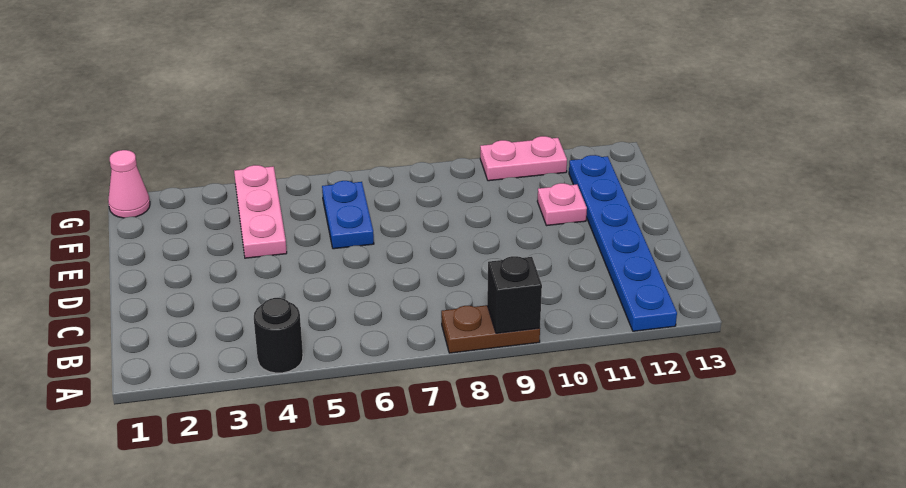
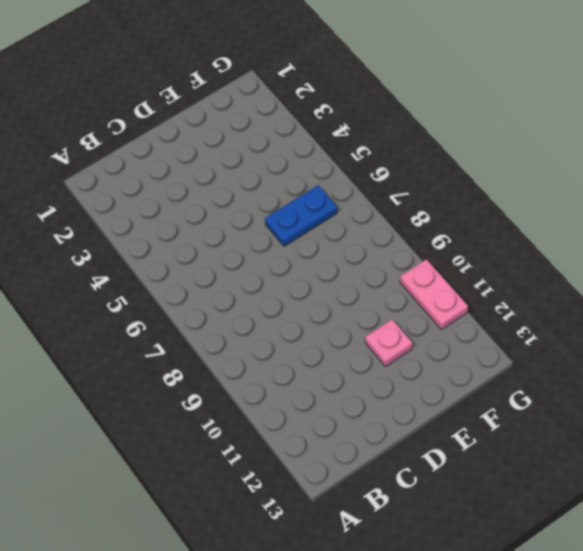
none -> black 1x1 round brick [254,298,303,373]
none -> brown 1x2 plate [441,305,540,353]

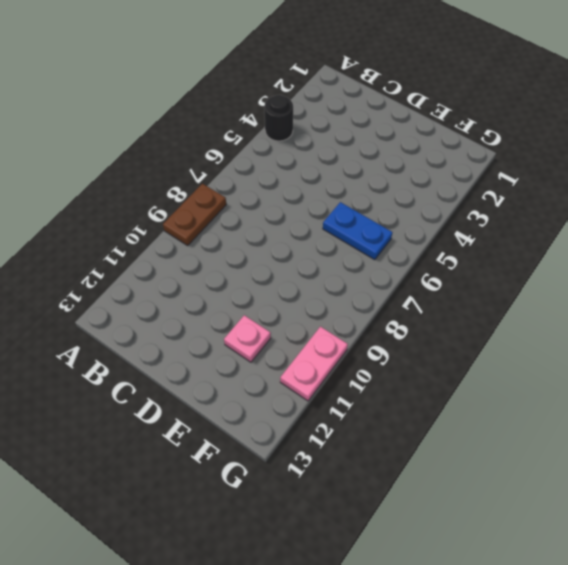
none -> blue 1x6 plate [569,155,677,331]
none -> pink 1x3 plate [234,165,287,258]

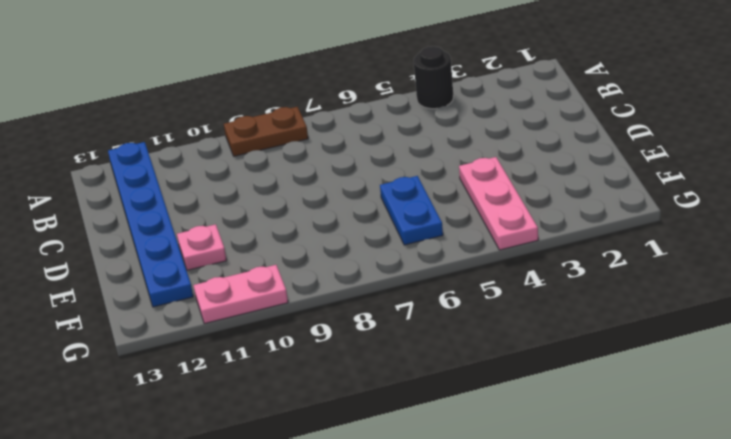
none -> pink 1x1 cone [108,150,150,218]
none -> black 1x1 brick [487,256,542,333]

